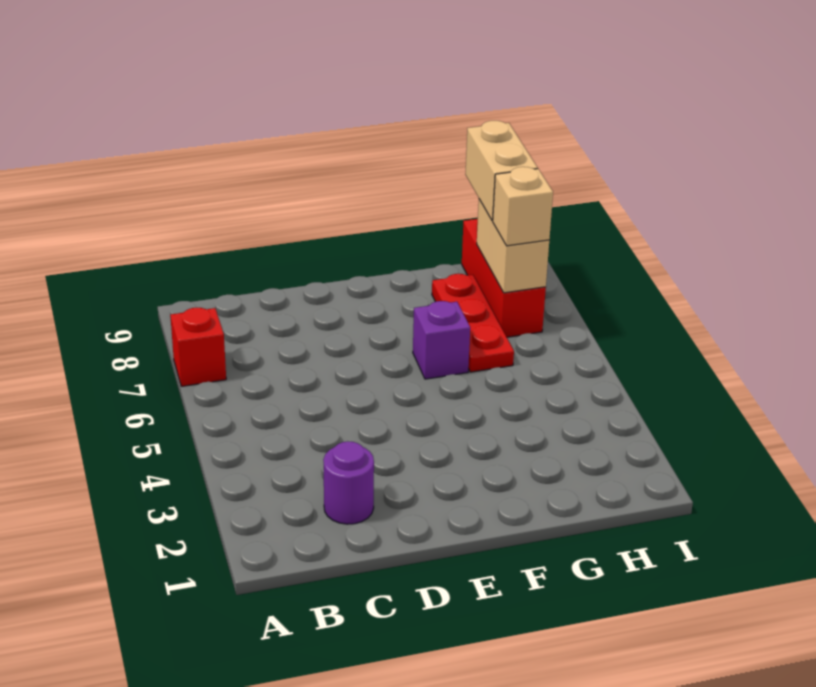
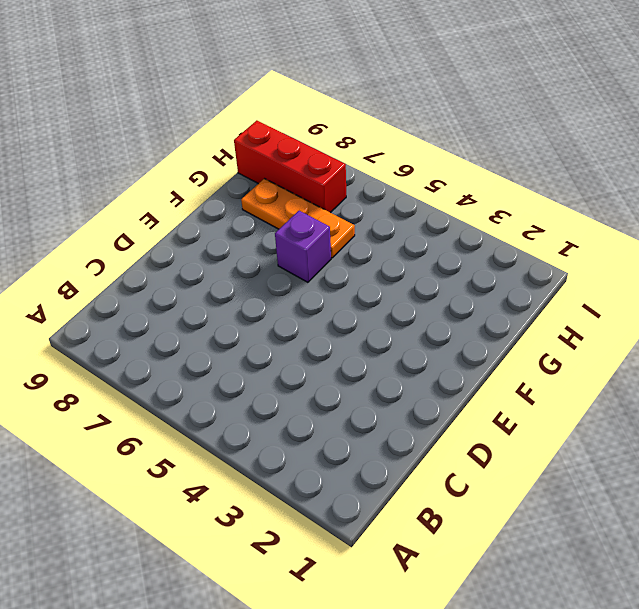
orange 1x3 plate [241,179,355,258] -> red 1x3 plate [432,274,514,372]
none -> red 1x1 brick [170,308,226,386]
none -> purple 1x1 round brick [323,441,374,524]

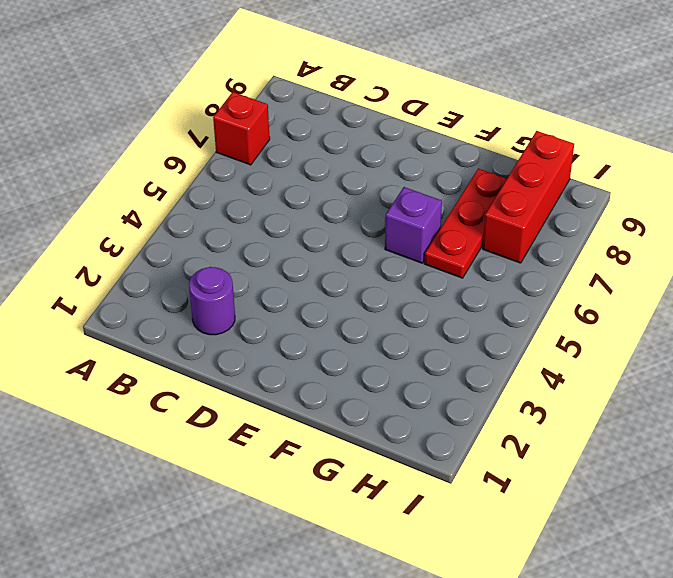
none -> tan 1x2 brick [477,199,549,293]
none -> tan 1x1 brick [493,167,553,246]

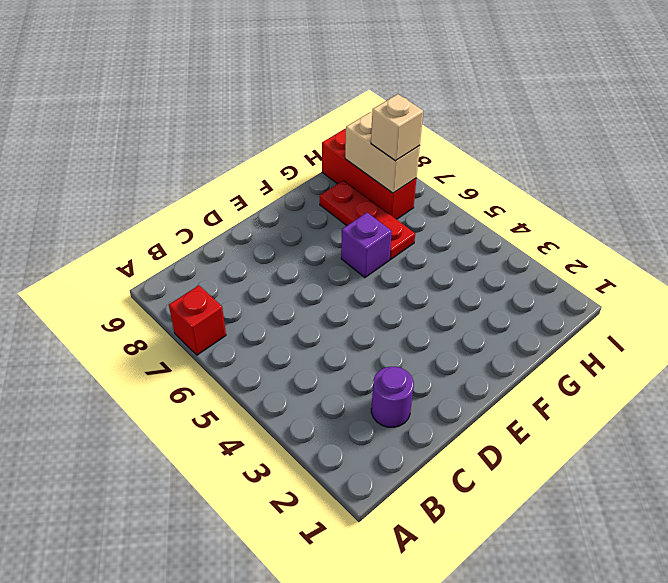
none -> tan 1x2 brick [465,121,538,221]

